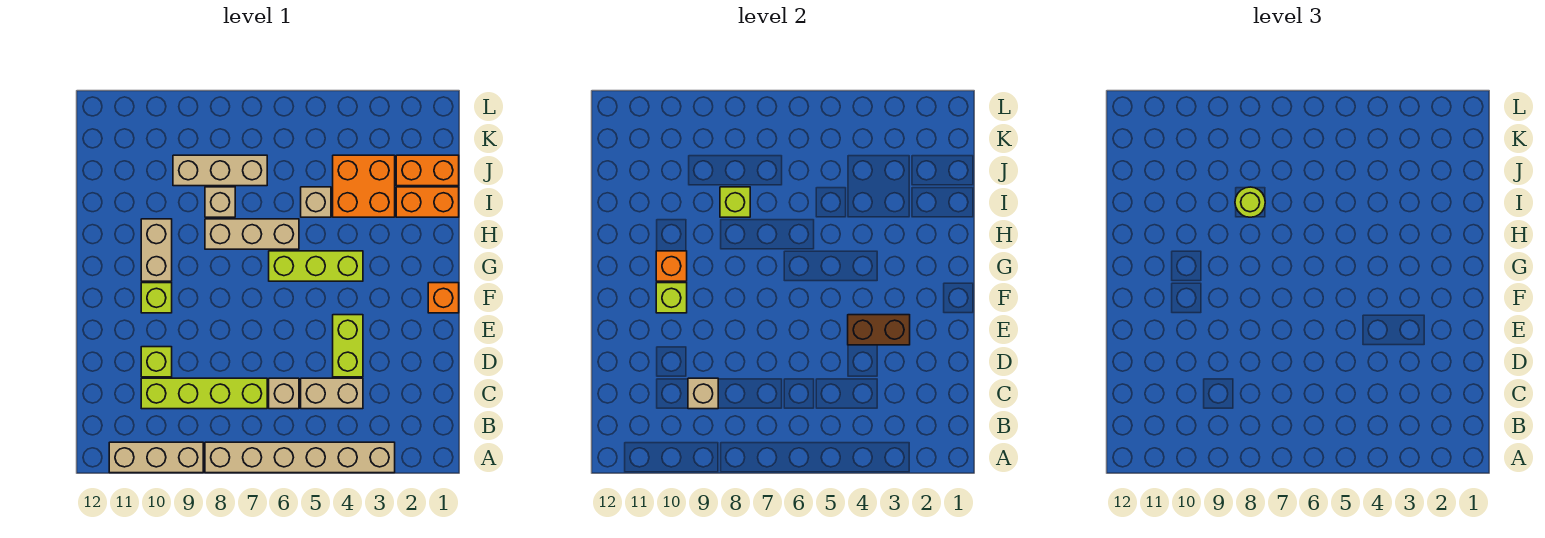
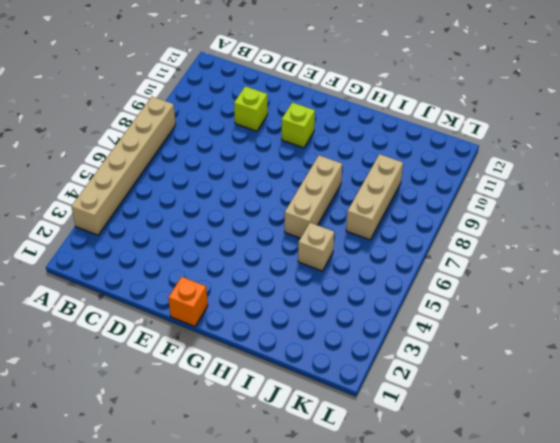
none -> tan 1x3 brick [109,442,203,473]
none -> tan 1x2 brick [301,378,363,409]
none -> tan 1x1 brick [269,378,299,409]

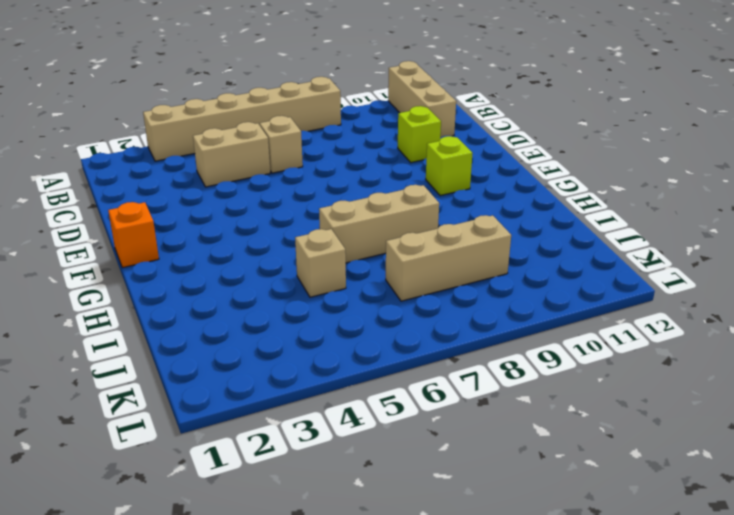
tan 1x3 brick [388,61,456,137] -> tan 1x3 brick turned to [109,442,203,473]
none -> lime 1x4 brick [141,378,267,409]
none -> lime 1x2 brick [333,315,363,377]
none -> lime 1x3 brick [269,251,363,281]

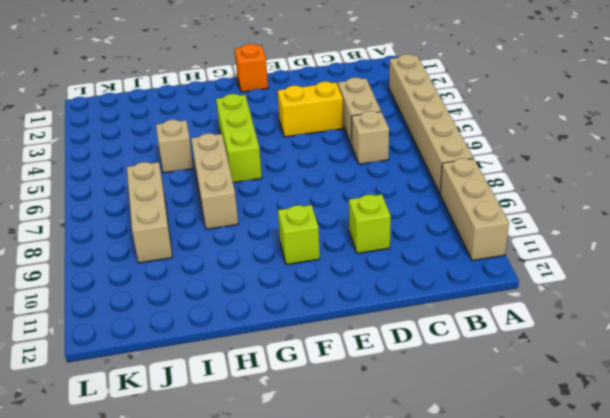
yellow 1x2 brick [278,82,343,137] -> lime 1x2 brick [333,315,363,377]
none -> lime 1x4 brick [141,378,267,409]
none -> tan 1x2 brick [141,219,172,281]
none -> orange 1x2 brick [396,187,459,217]

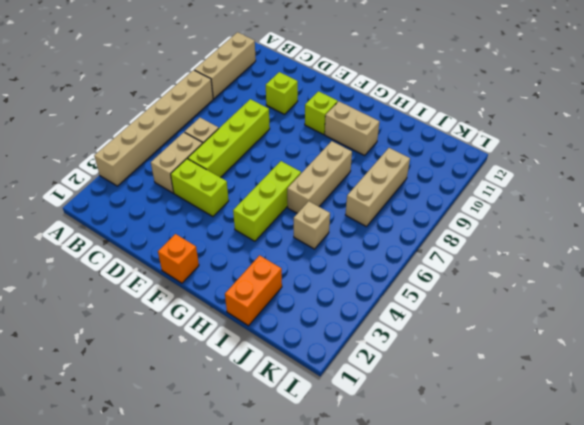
lime 1x4 brick [188,99,270,178] -> lime 1x4 brick moved to [141,378,267,409]
none -> orange 2x2 brick [333,155,395,217]
none -> tan 1x1 brick [205,187,235,217]
none -> orange 1x2 brick [396,155,459,186]

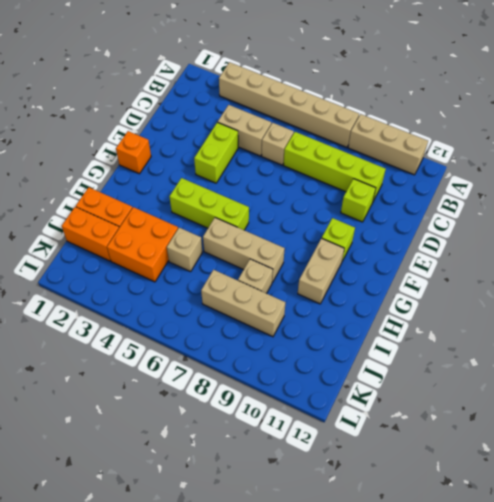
none -> tan 1x1 brick [688,378,718,409]
none -> brown 1x2 brick [848,315,910,345]
none -> lime 1x1 brick [656,283,687,313]

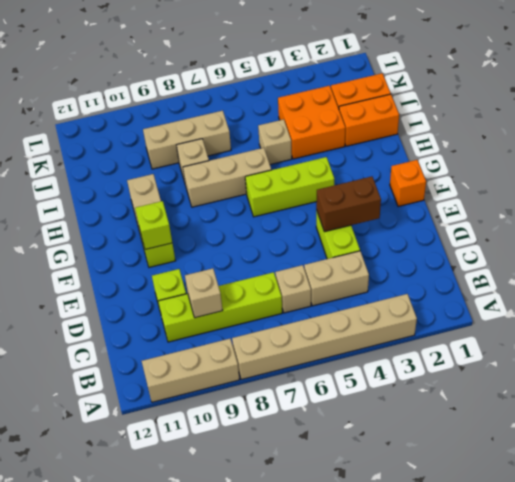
none -> orange 1x1 brick [656,251,687,281]
none -> lime 1x1 brick [720,187,750,217]
none -> lime 1x1 round brick [1235,187,1265,217]

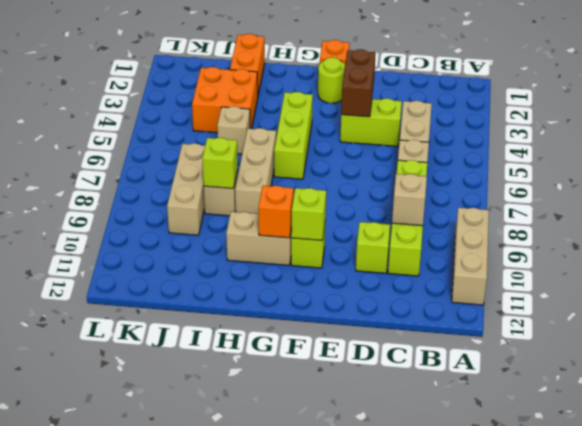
lime 1x1 round brick [318,57,345,103] -> lime 1x1 round brick moved to [1235,187,1265,217]
none -> tan 1x6 brick [205,442,395,473]
none -> orange 1x2 brick [396,155,459,186]

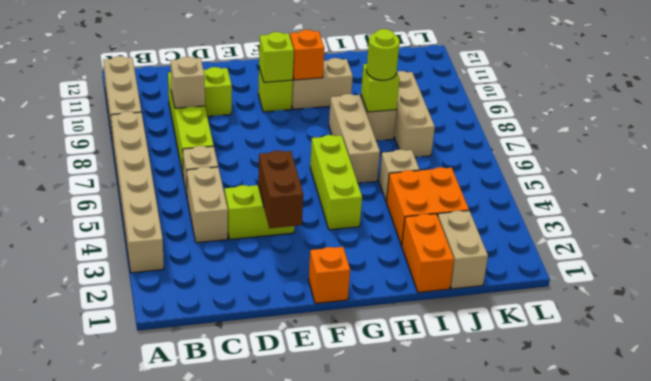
tan 1x2 brick [438,211,488,289] -> orange 1x2 brick [396,155,459,186]

